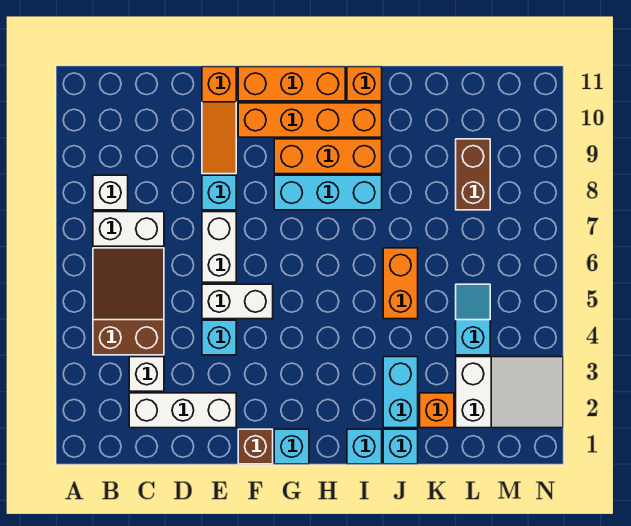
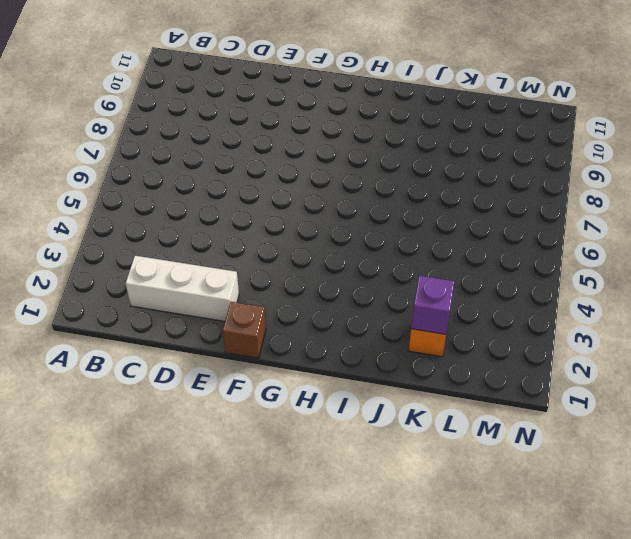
purple 1x1 brick [411,276,455,334] -> none
none -> brown 2x3 slope [93,248,164,355]
none -> white 1x2 brick [93,212,164,246]
none -> white 1x1 brick [93,175,128,210]

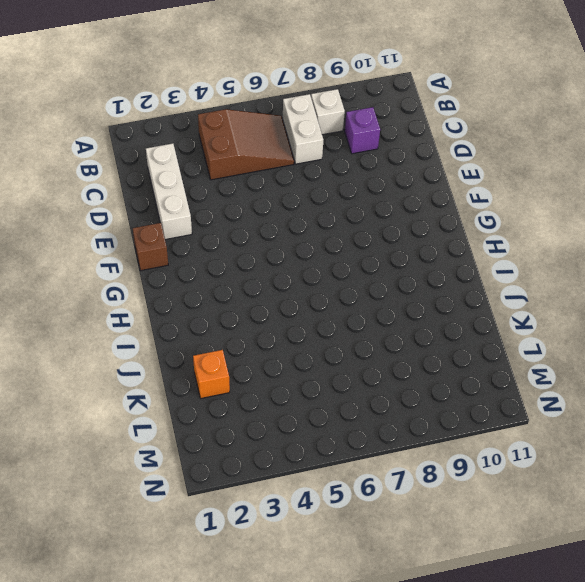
purple 1x1 brick [345,107,380,154] -> none
none -> white 1x1 brick [129,357,164,391]
none -> cyan 1x1 brick [202,320,236,355]
none -> white 1x2 brick [202,284,273,319]

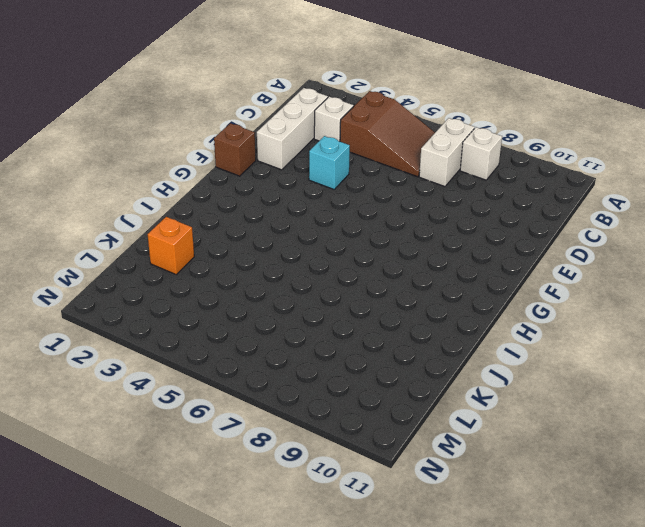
none -> white 1x2 brick [202,284,273,319]
none -> white 1x2 brick [202,212,236,282]
none -> cyan 1x1 brick [202,175,236,210]

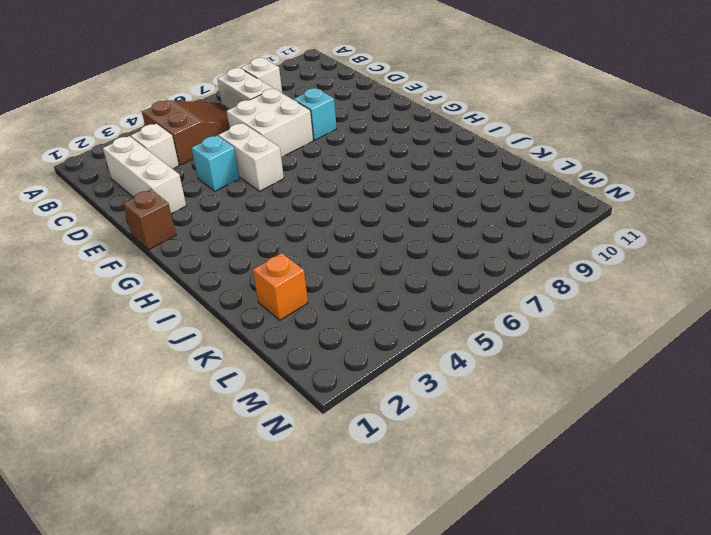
white 2x2 brick [226,89,313,157] -> white 1x2 brick [202,212,236,282]
none -> orange 1x3 slope [202,67,236,174]
none -> orange 1x4 brick [238,103,382,137]
none -> orange 1x3 brick [238,67,345,101]

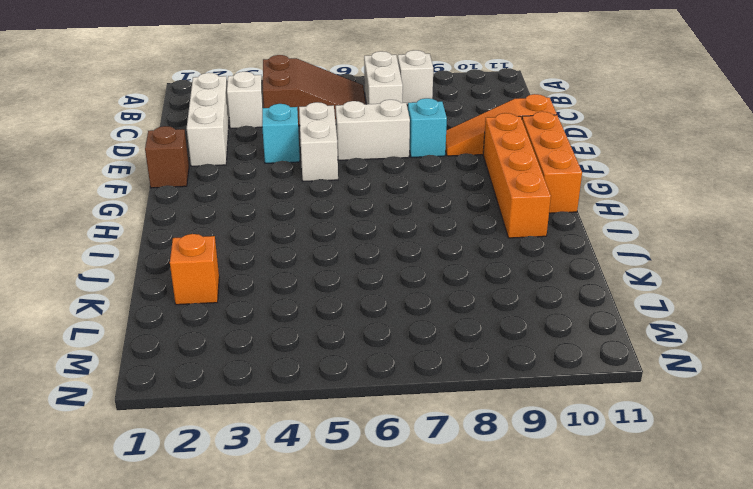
none -> cyan 1x1 brick [274,429,309,464]
none -> cyan 1x3 brick [274,175,382,210]
none -> orange 1x3 brick [274,139,382,174]

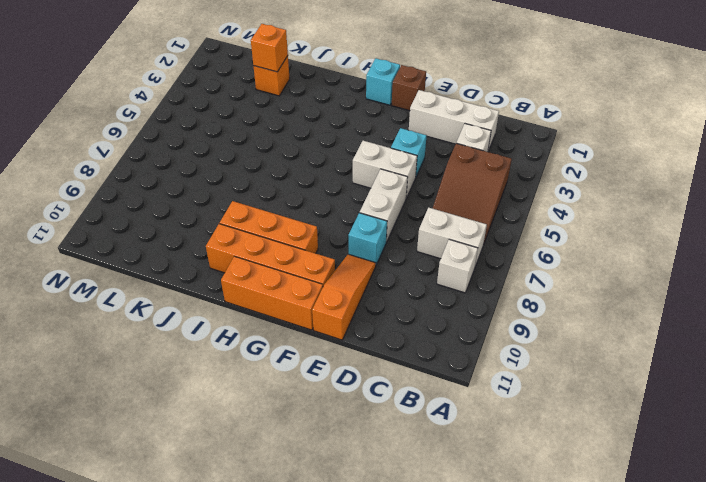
orange 1x1 brick [251,24,288,72] -> orange 1x1 brick moved to [347,67,382,101]
none -> cyan 1x3 brick [274,175,382,210]
none -> cyan 1x1 brick [347,429,382,464]
none -> cyan 1x1 brick [383,429,418,464]

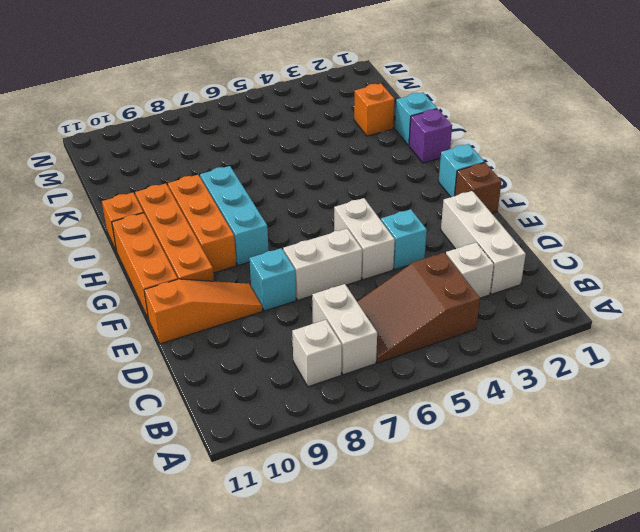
purple 1x1 brick [409,109,452,163] -> cyan 1x1 brick [347,429,382,464]
none -> cyan 1x2 brick [383,357,418,428]
none -> orange 1x2 brick [383,248,418,319]
none -> white 2x3 slope [456,357,563,428]

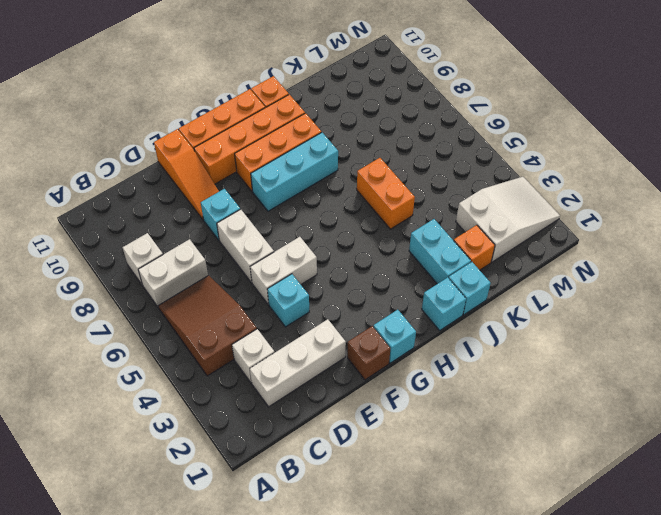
none -> cyan 1x2 slope [456,284,490,355]
none -> brown 1x2 brick [456,139,490,210]

